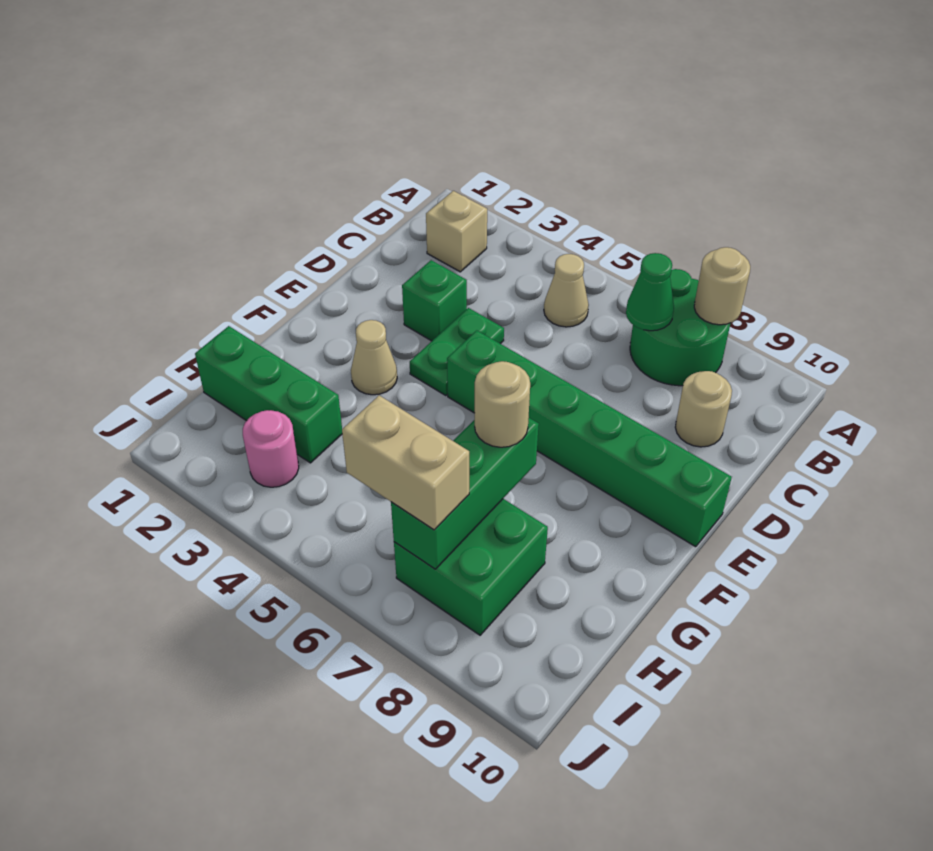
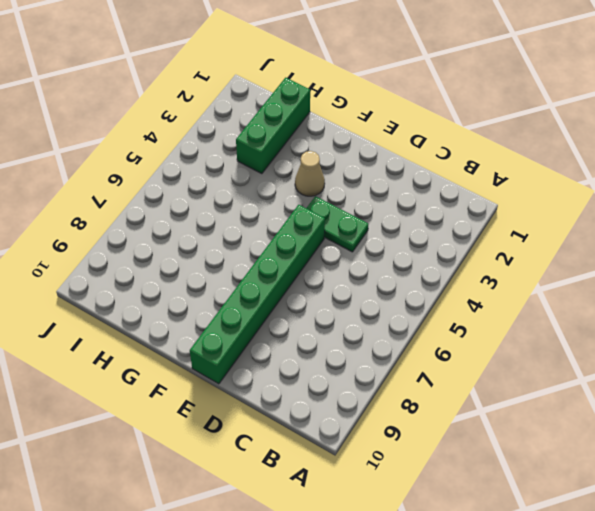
none -> green 2x2 round brick [630,269,730,386]
none -> tan 1x1 brick [426,191,487,272]
none -> tan 1x1 cone [544,254,589,327]

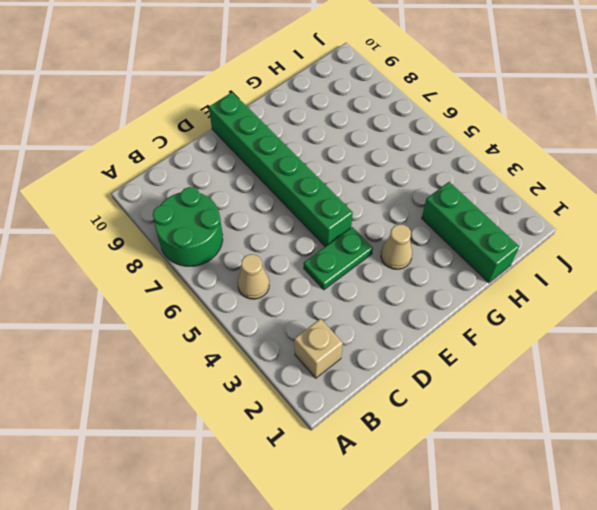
none -> tan 1x1 round brick [675,371,732,447]
none -> green 1x1 brick [402,260,467,341]
none -> green 2x2 brick [394,499,548,635]

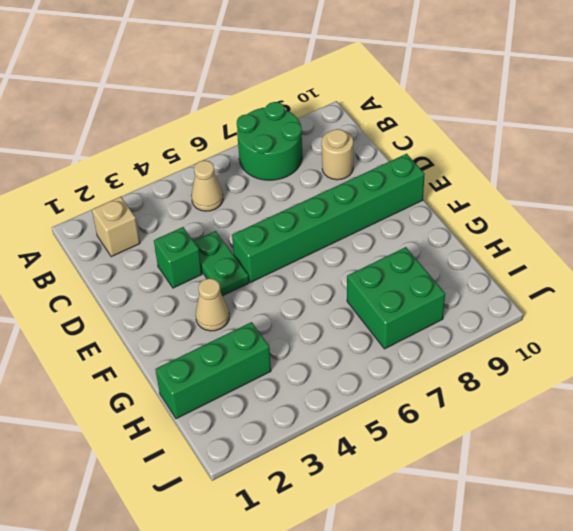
none -> pink 1x1 round brick [243,410,299,487]
none -> tan 1x1 round brick [694,247,750,325]
none -> green 1x1 cone [626,253,674,331]

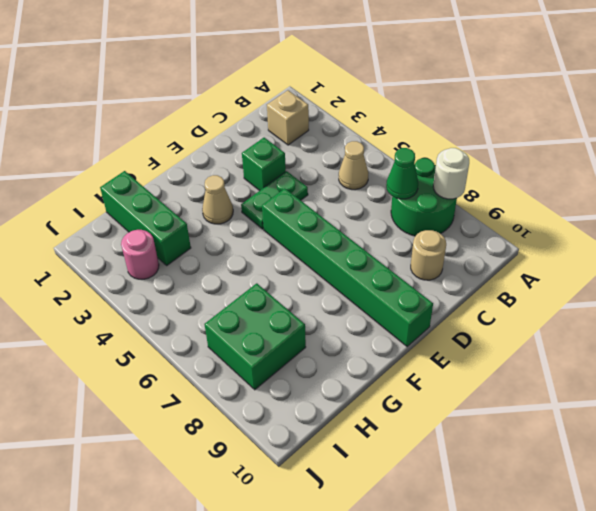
white 1x1 round brick [433,148,469,199] -> tan 1x1 round brick [694,247,750,325]
none -> green 1x3 brick [391,418,539,569]
none -> tan 1x1 round brick [475,361,530,447]
none -> tan 1x2 brick [342,395,469,530]

